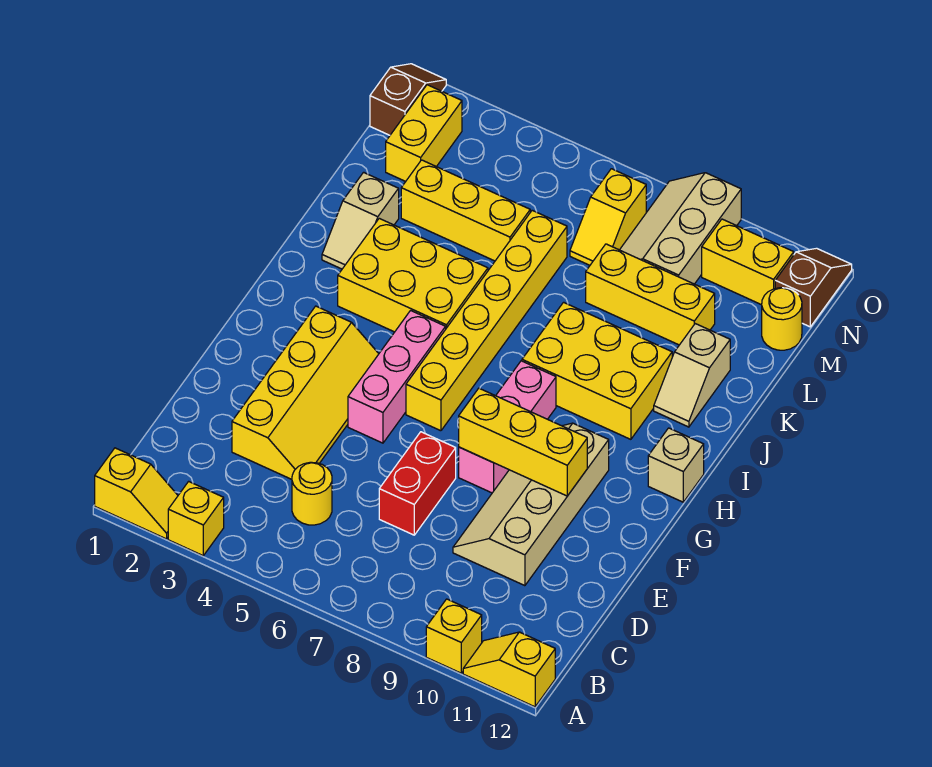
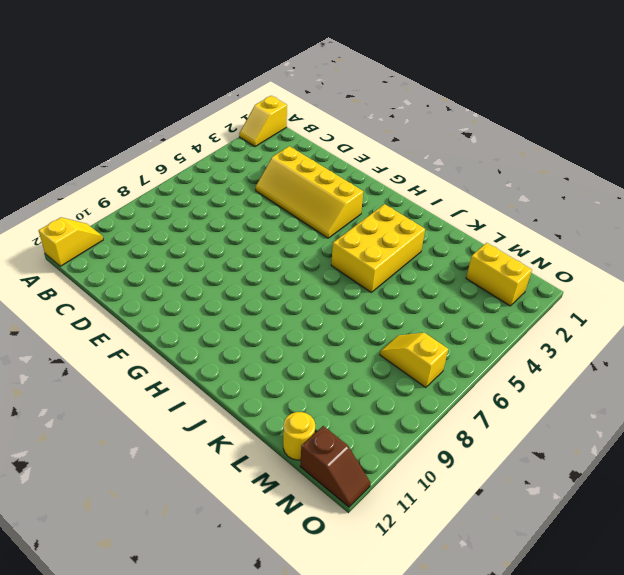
none -> yellow 1x1 brick [168,481,224,555]
none -> yellow 1x1 brick [426,599,482,673]
none -> yellow 1x1 round brick [292,462,332,525]

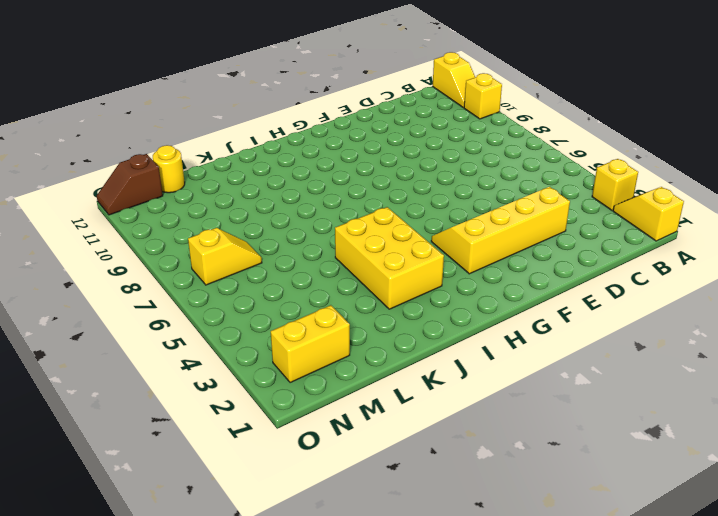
none -> yellow 1x1 round brick [292,462,332,525]
none -> red 1x2 brick [379,432,456,535]
none -> tan 2x4 slope [453,423,609,586]

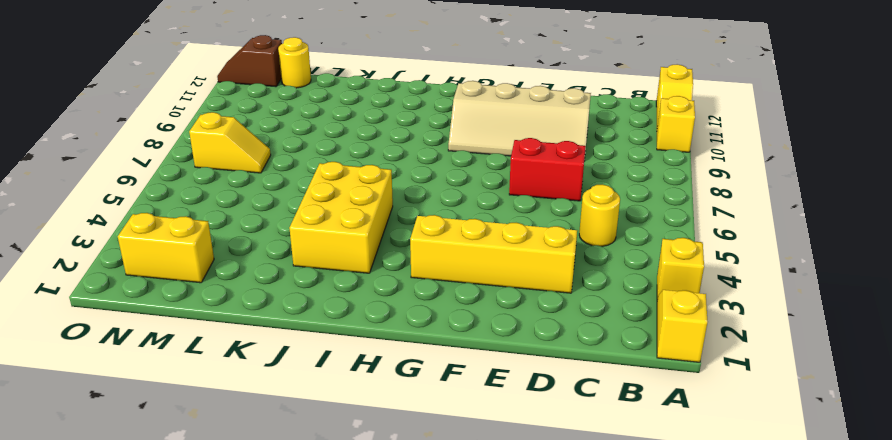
none -> pink 1x3 brick [348,311,446,443]
none -> pink 1x3 brick [459,361,556,493]
none -> yellow 1x6 brick [406,210,567,431]

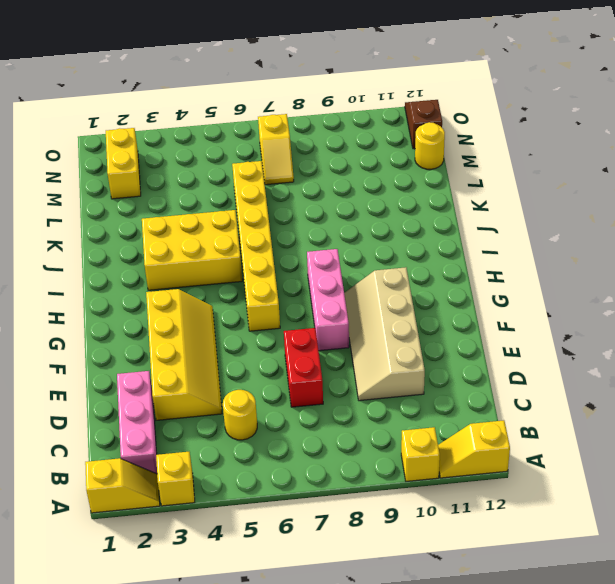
pink 1x3 brick [117,371,157,474] -> pink 1x3 brick moved to [348,311,446,443]
none -> tan 1x1 brick [648,428,704,502]
none -> yellow 2x3 brick [522,302,672,439]
none -> tan 1x2 slope [322,172,399,269]

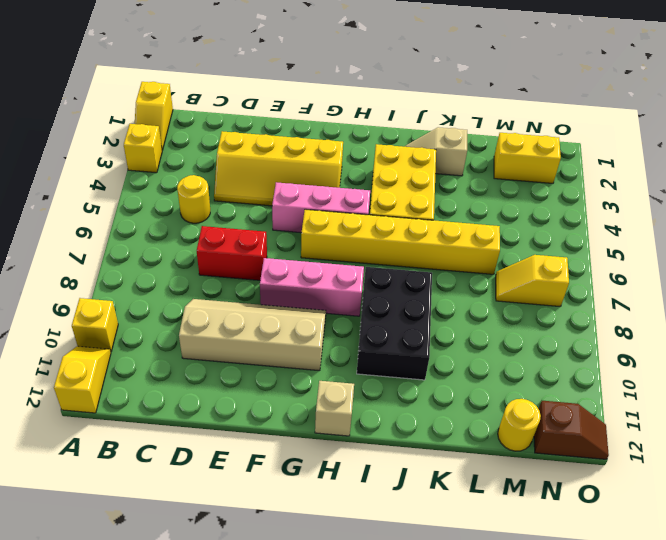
black 2x3 brick [357,267,432,380] -> yellow 2x3 brick [522,302,672,439]
none -> tan 1x2 slope [654,324,730,427]
none -> yellow 1x3 brick [401,160,530,261]
none -> yellow 1x3 brick [586,244,715,345]

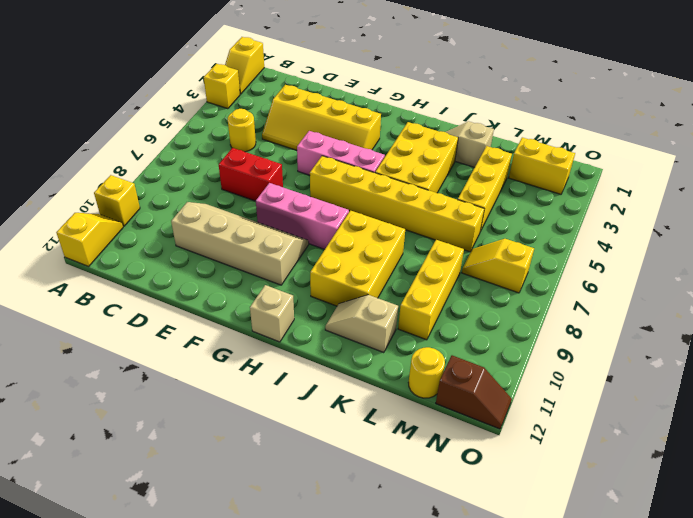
none -> tan 2x3 slope [620,173,741,284]
none -> brown 1x2 slope [370,64,446,135]
none -> yellow 1x2 brick [702,219,794,305]

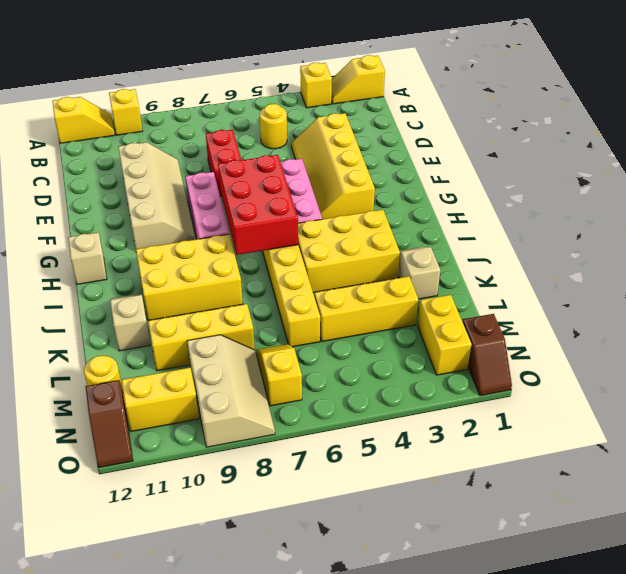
red 2x3 brick [218,155,298,255] -> none
none -> yellow 1x3 brick [459,388,587,496]

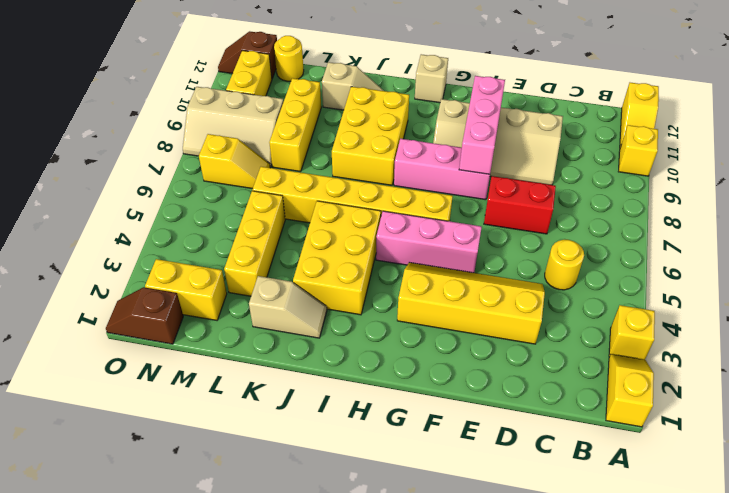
pink 1x3 brick [459,76,505,174] -> yellow 1x3 brick [459,388,587,496]

